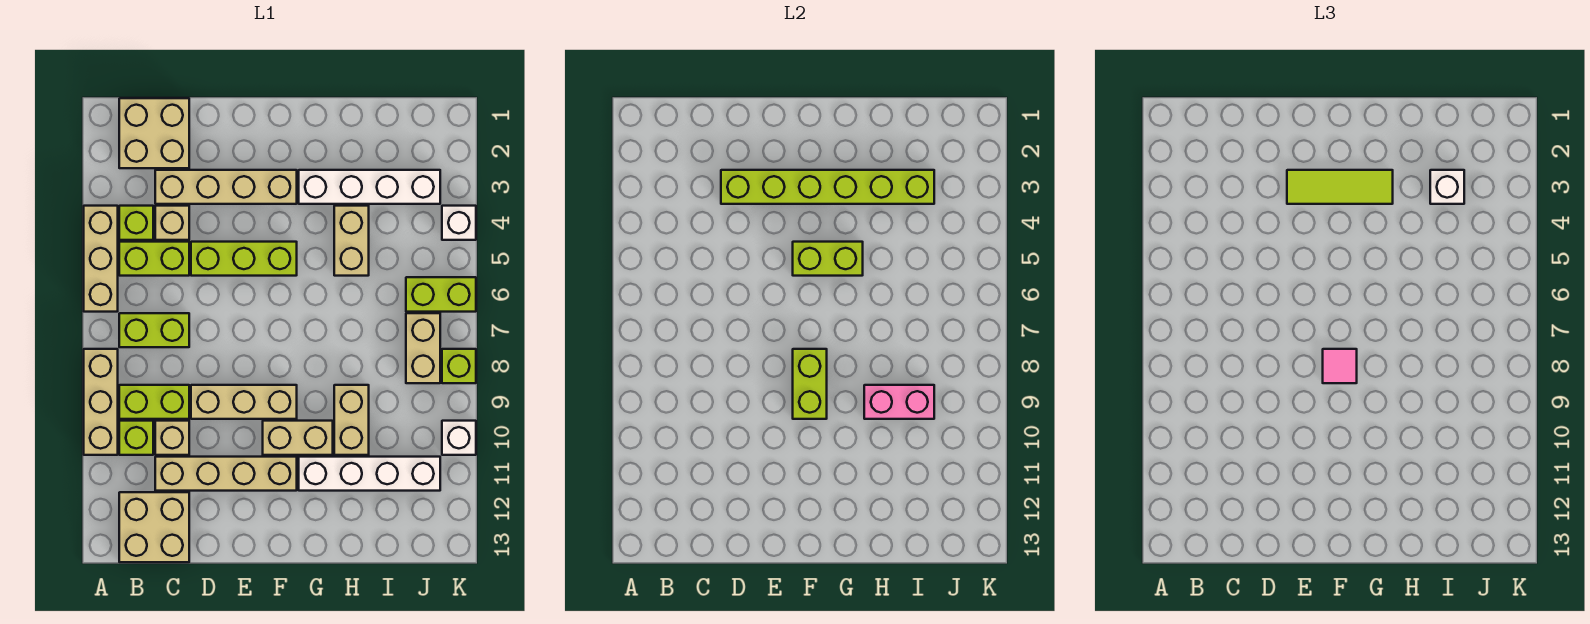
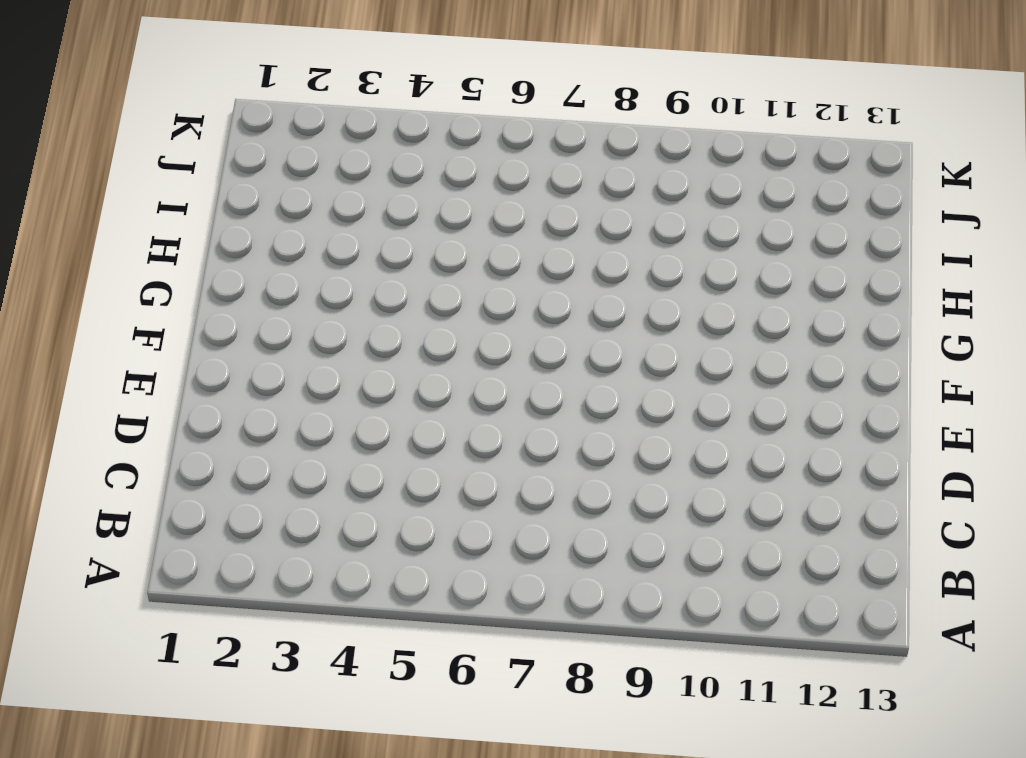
none -> tan 1x3 brick [84,206,118,312]
none -> tan 1x3 brick [84,349,118,455]
none -> tan 2x2 brick [119,98,189,168]
none -> lime 1x1 brick [119,206,153,240]

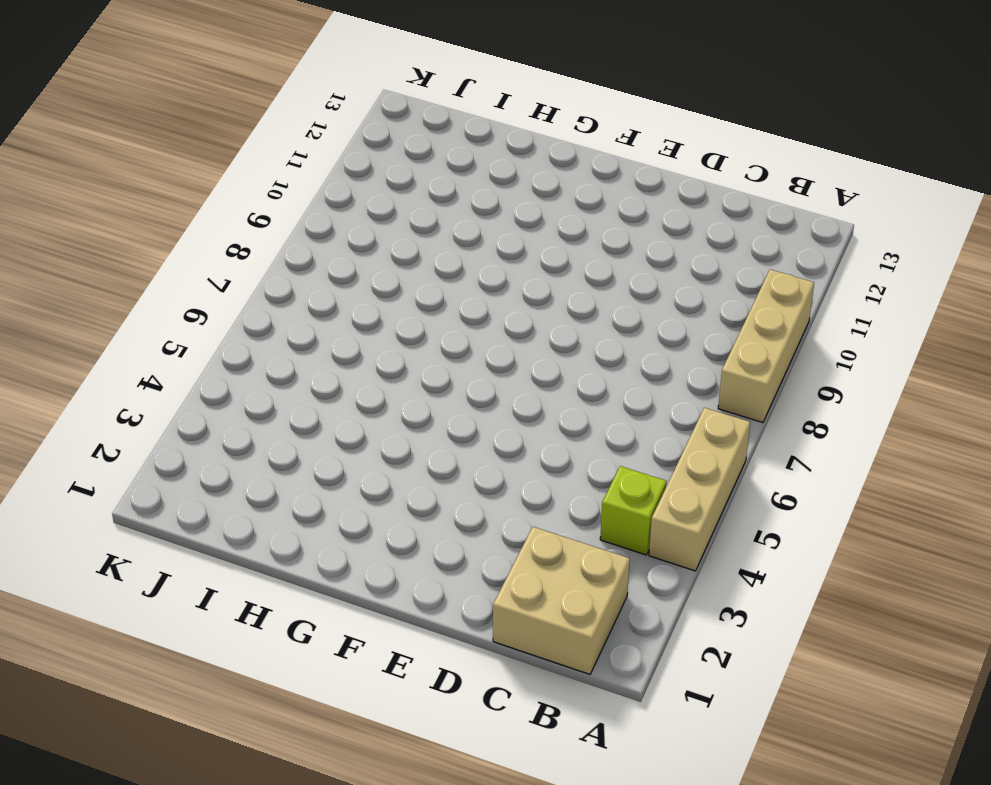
none -> lime 1x2 brick [119,242,189,276]
none -> lime 1x2 brick [119,313,189,347]
none -> lime 1x2 brick [119,385,189,419]
none -> lime 1x1 brick [119,421,153,455]

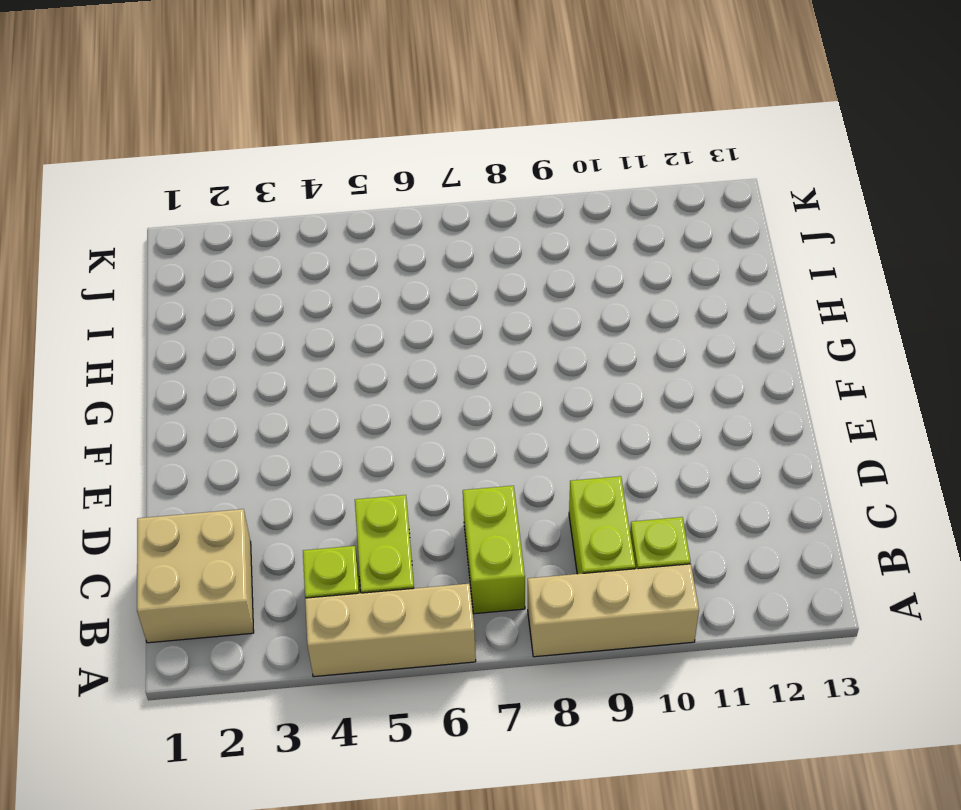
none -> tan 2x2 brick [119,492,189,562]
none -> tan 1x4 brick [155,170,297,204]
none -> tan 1x1 brick [155,206,189,240]
none -> tan 1x1 brick [155,421,189,455]

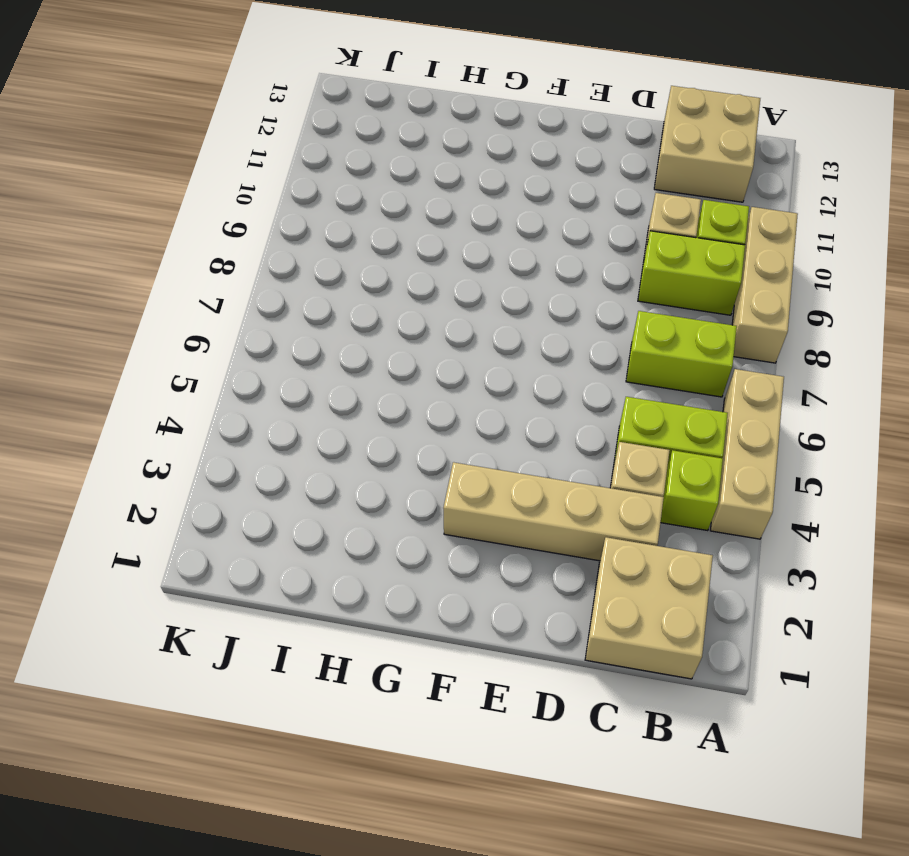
none -> tan 1x4 brick [155,457,297,491]
none -> lime 1x3 brick [191,242,297,276]
none -> tan 1x3 brick [191,385,297,419]
none -> tan 1x2 brick [263,421,333,455]

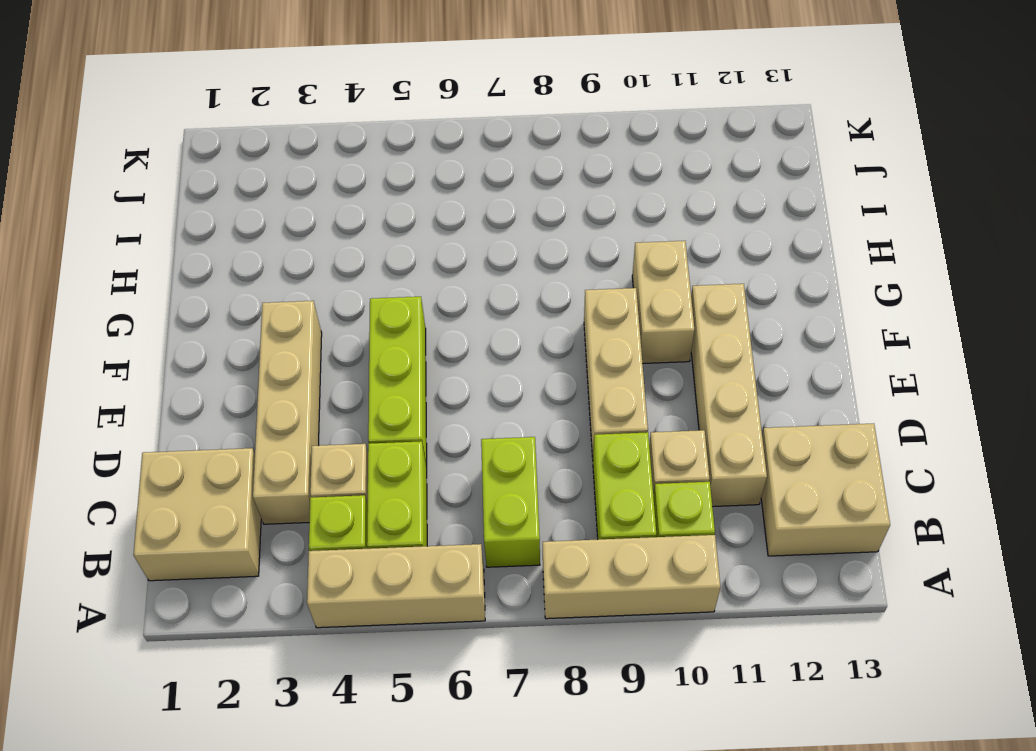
none -> white 1x4 brick [299,170,440,204]
none -> white 1x4 brick [299,457,440,491]
none -> tan 1x2 brick [334,206,369,276]
none -> tan 1x2 brick [334,385,369,455]

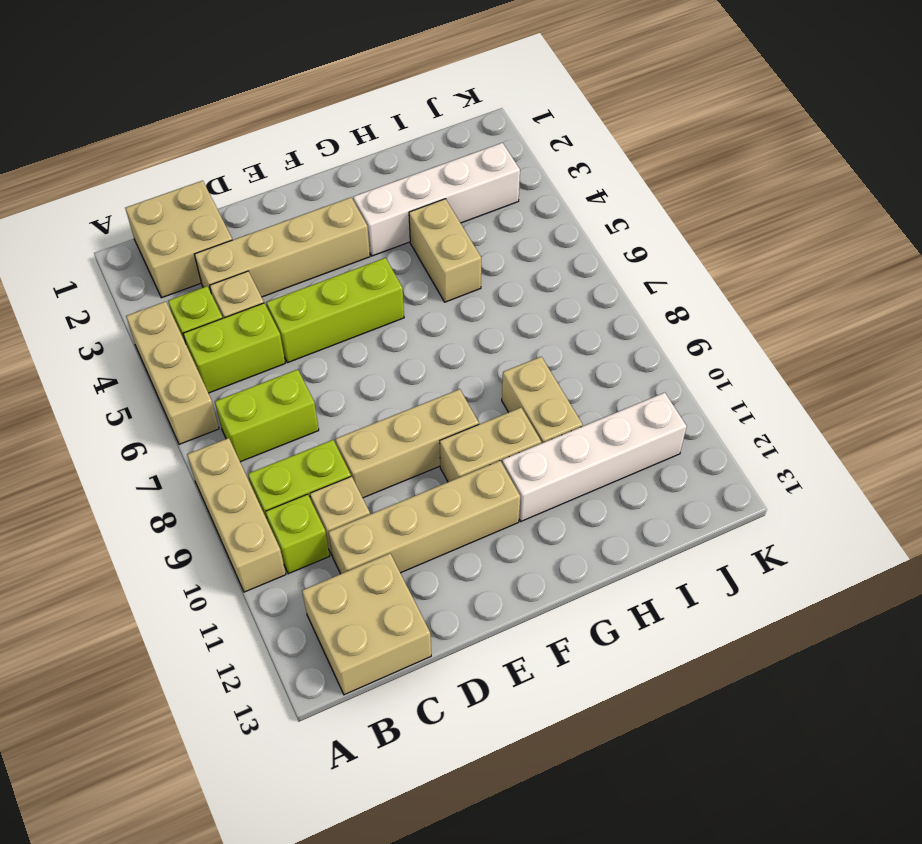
none -> lime 1x2 brick [406,277,476,312]
none -> tan 1x2 brick [406,313,440,383]
none -> white 1x1 brick [442,206,476,240]
none -> lime 1x1 brick [442,349,476,383]

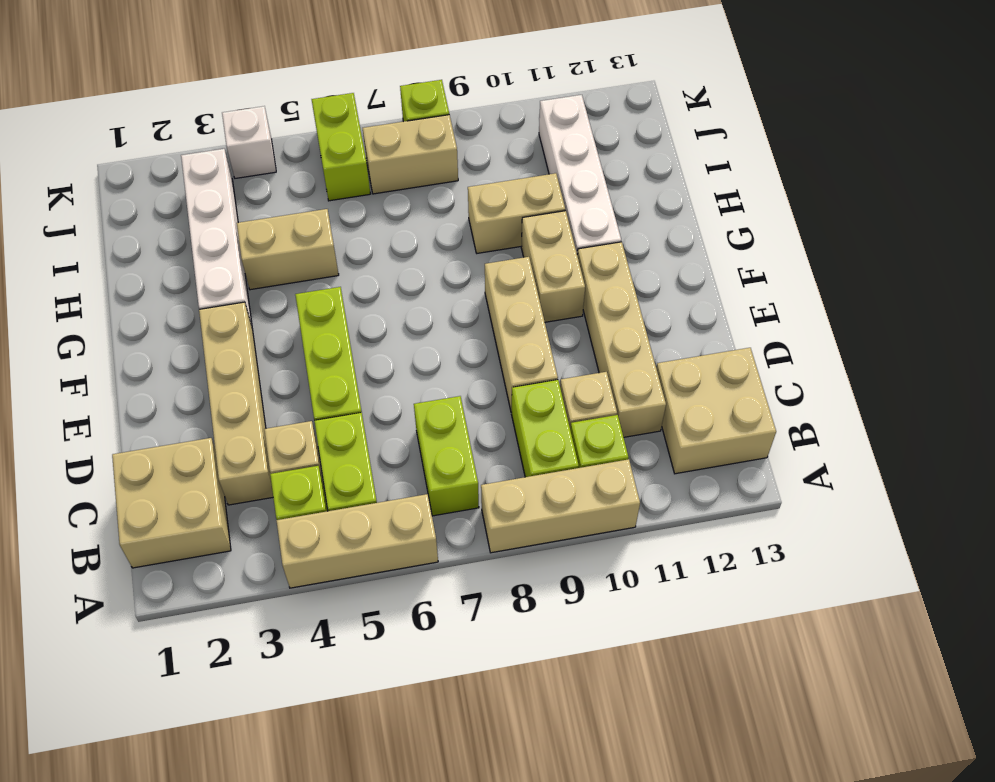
none -> white 1x1 brick [442,421,476,455]
none -> lime 1x6 brick [721,170,934,204]
none -> lime 1x2 brick [793,242,863,276]
none -> lime 1x2 brick [793,349,827,419]

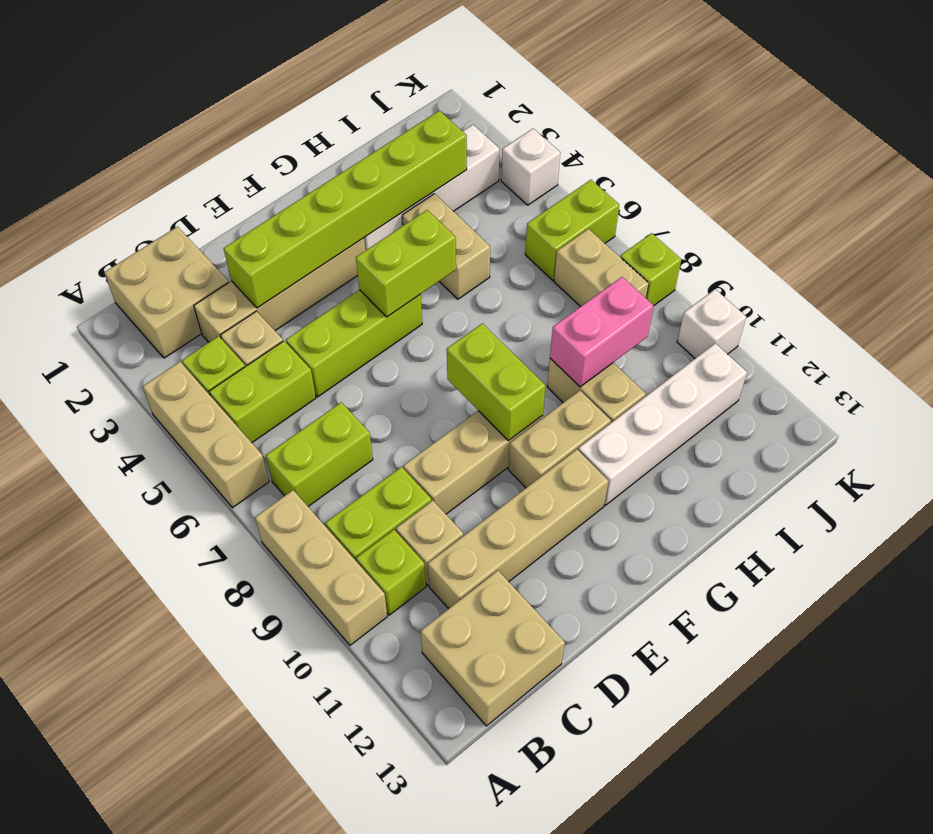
none -> lime 1x3 tile [1287,170,1393,204]
none -> pink 1x1 tile [1323,349,1357,383]
none -> white 1x1 brick [1430,170,1464,204]

